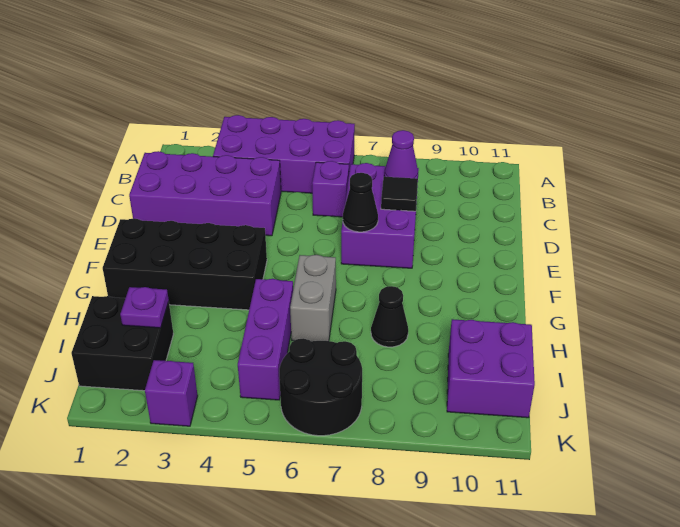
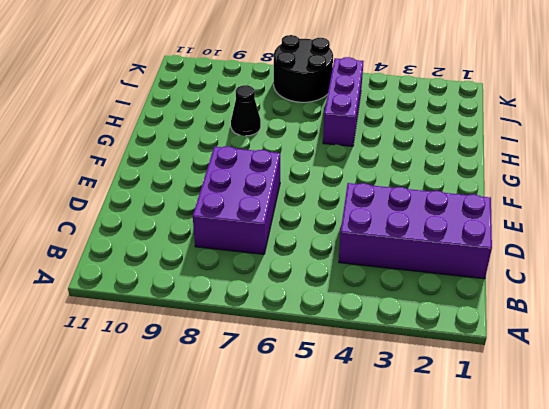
none -> purple 2x4 brick [213,115,355,193]
none -> purple 1x1 brick [312,161,349,217]
none -> black 2x4 brick [103,218,267,310]

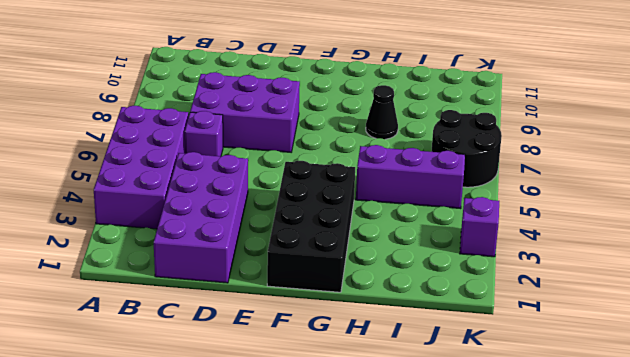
none -> grey 1x2 brick [290,255,336,341]
none -> black 2x2 brick [71,296,173,391]
none -> purple 2x2 brick [447,319,535,418]

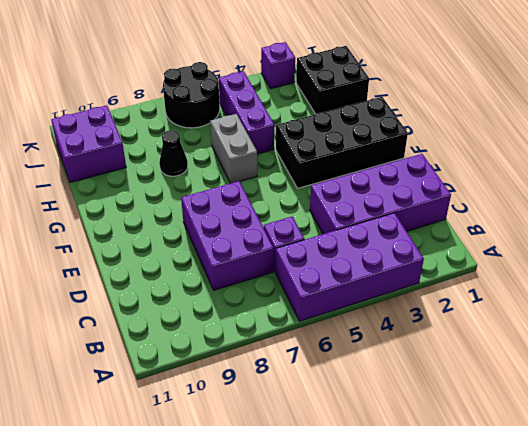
none -> purple 1x1 cone [384,130,418,179]
none -> black 1x1 tile [381,177,418,211]
none -> black 1x1 cone [343,173,378,232]

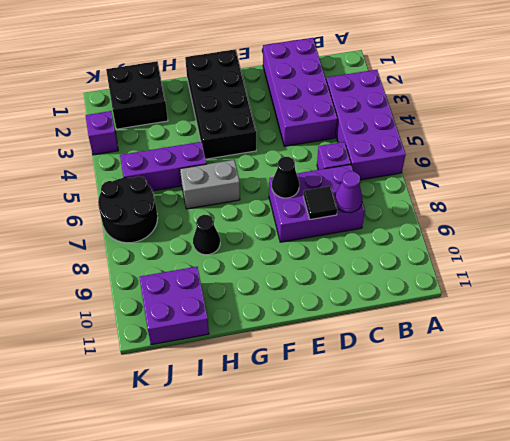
none -> purple 1x1 plate [120,287,169,328]

